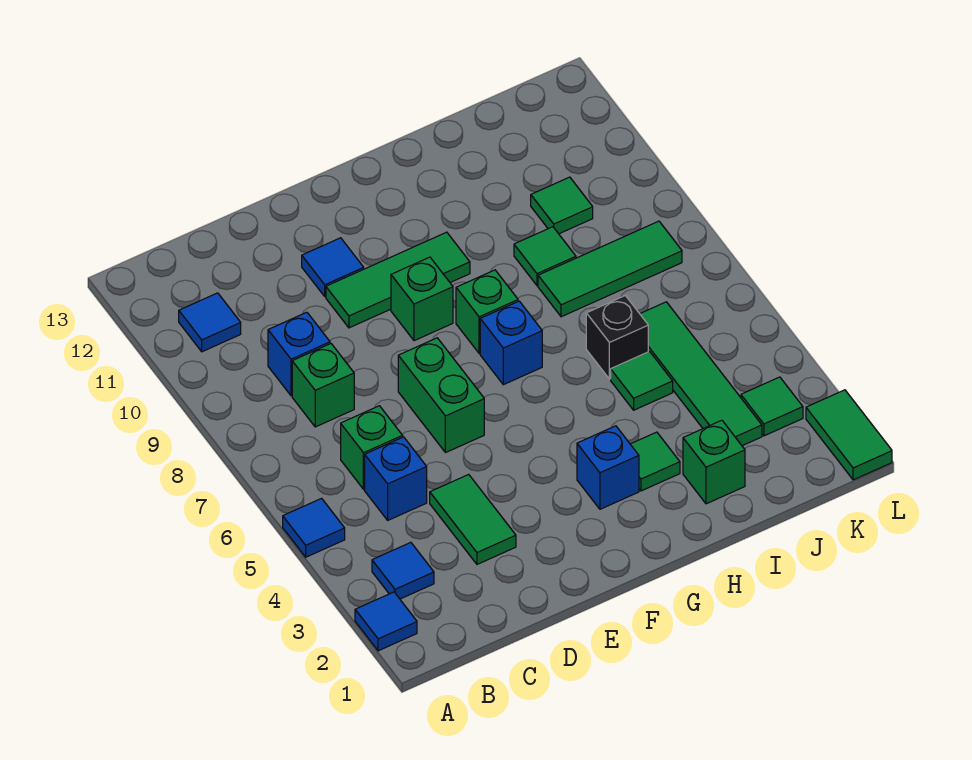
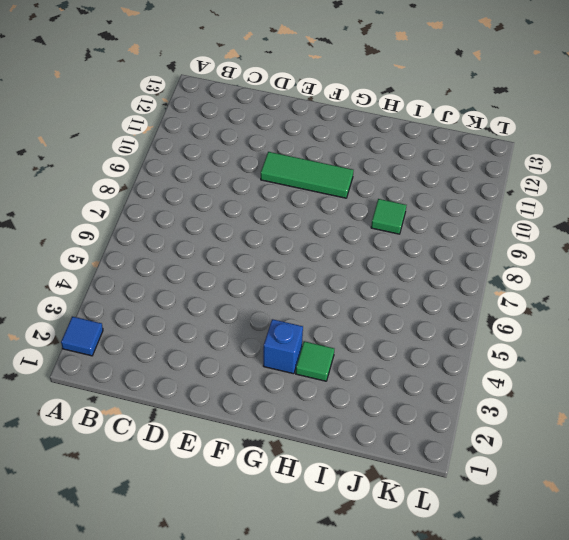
none -> blue 1x1 tile [283,498,345,557]
none -> blue 1x1 tile [372,542,434,599]
none -> blue 1x1 tile [179,293,241,352]

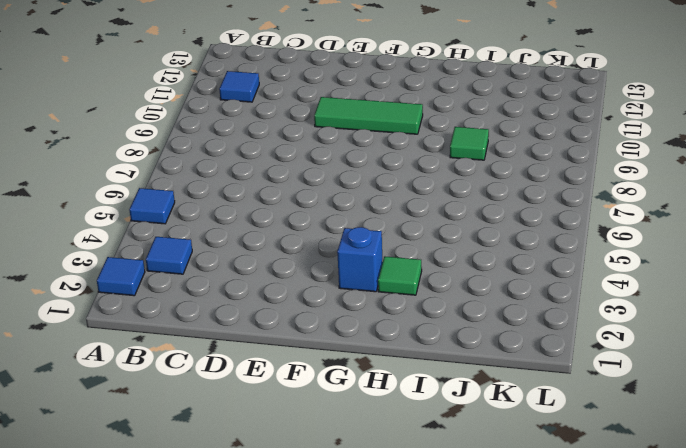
none -> blue 1x1 brick [365,437,427,520]
none -> green 1x1 brick [341,406,403,489]
none -> green 1x1 brick [292,344,354,427]

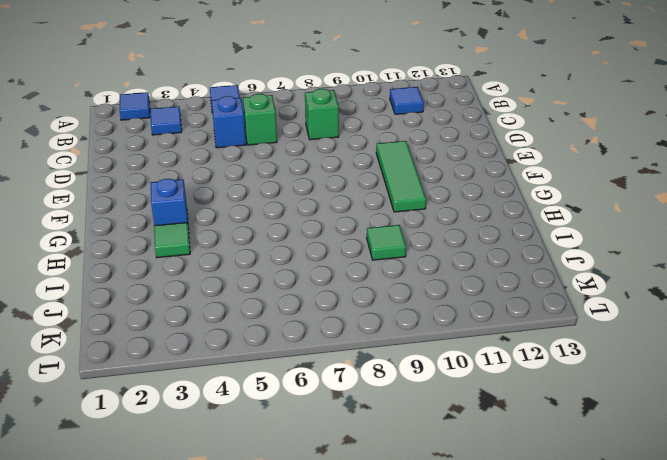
none -> blue 1x1 brick [268,312,330,396]
none -> green 1x2 tile [430,474,516,564]
none -> green 1x2 brick [398,338,484,453]

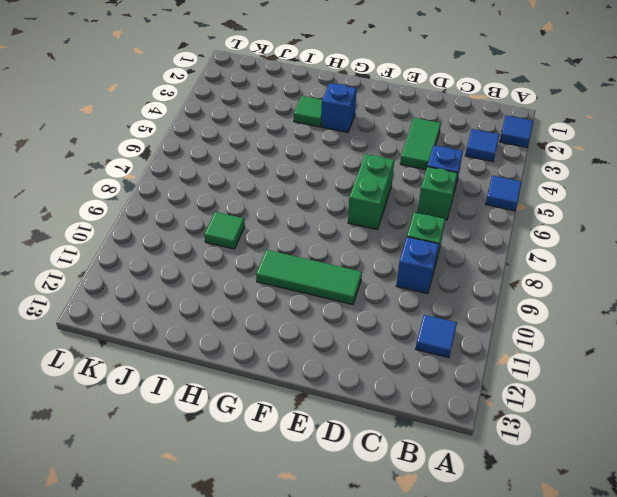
none -> blue 1x1 tile [302,238,364,297]
none -> green 1x1 brick [391,257,453,341]
none -> blue 1x1 brick [480,301,542,385]

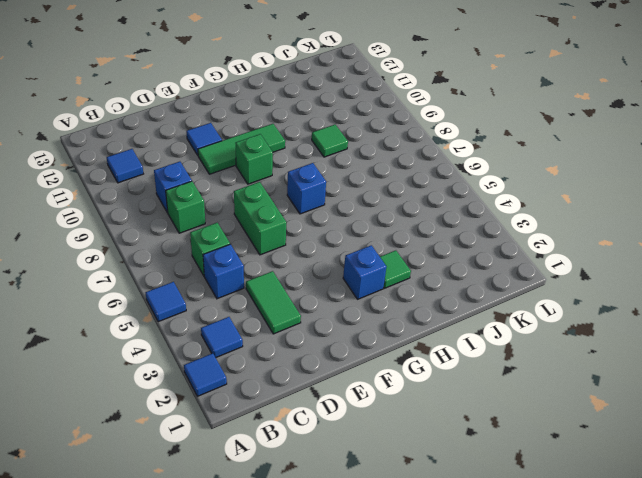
none -> green 1x1 brick [456,270,518,354]
none -> green 1x1 brick [683,420,745,504]
none -> green 1x1 tile [611,351,673,410]

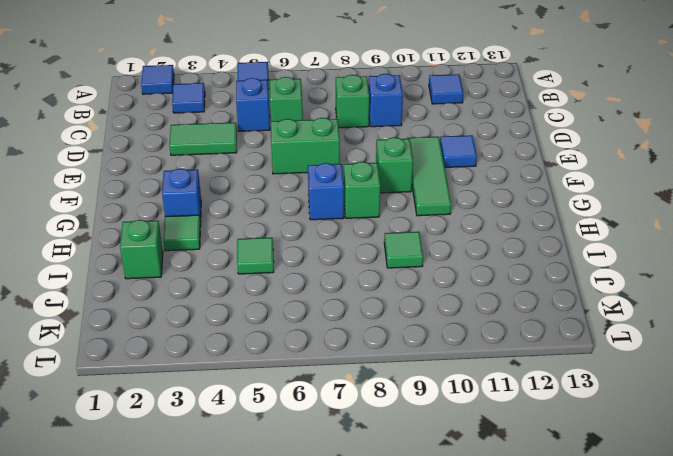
none -> black 1x1 brick [586,296,648,379]
none -> green 1x3 tile [538,221,682,317]
none -> green 1x4 tile [640,302,762,446]

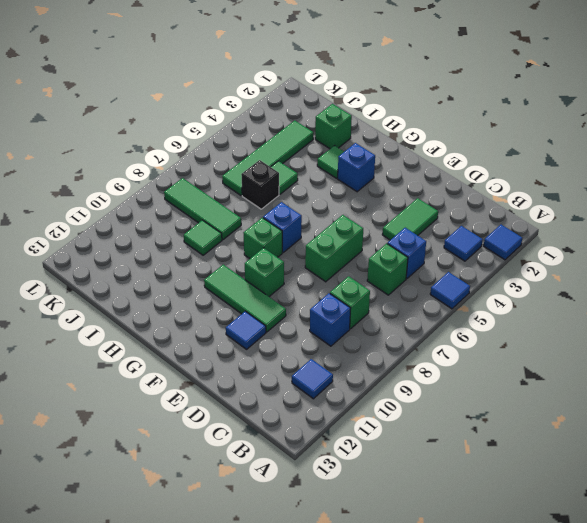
none -> green 1x1 tile [531,177,593,234]
none -> green 1x1 tile [741,377,803,436]
none -> green 1x2 tile [806,390,892,480]

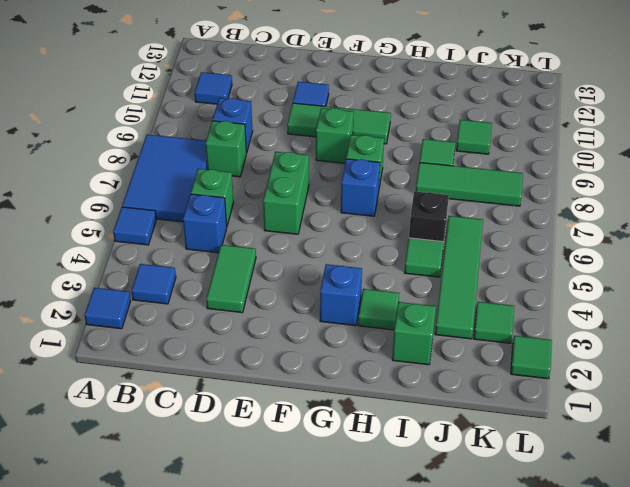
blue 2x3 tile [122,135,208,222] -> none
green 1x1 tile [511,336,552,379] -> green 1x2 tile [806,390,892,480]

